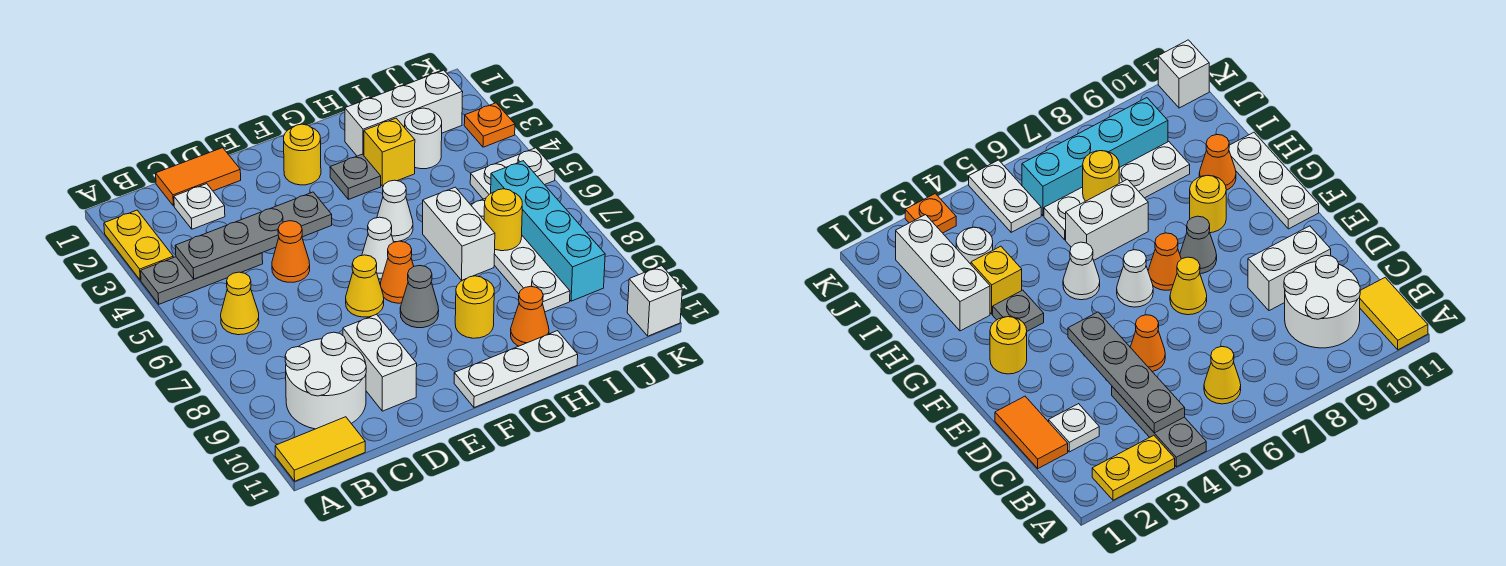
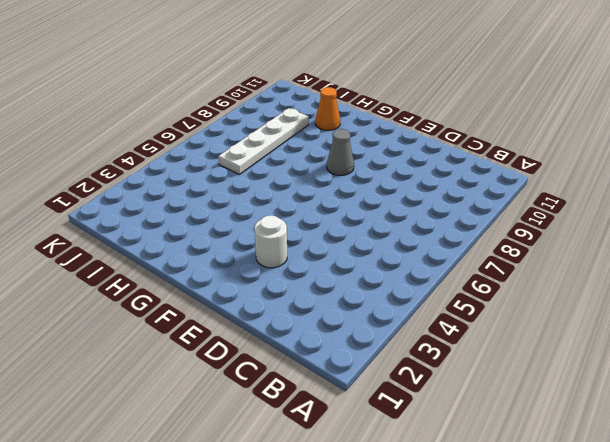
white 1x1 round brick [254,215,287,268] -> white 1x1 round brick moved to [405,108,442,169]
none -> yellow 1x2 plate [104,210,173,280]
none -> grey 1x3 plate [141,253,263,304]
none -> yellow 1x2 tile [275,417,365,481]
none -> yellow 1x1 cone [221,272,259,335]

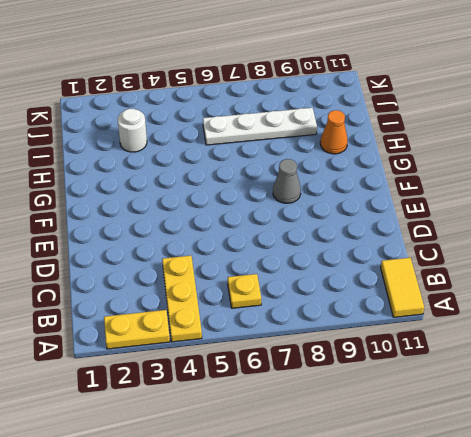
yellow 1x3 plate [162,256,202,342] -> grey 1x3 plate [141,253,263,304]
yellow 1x1 plate [228,274,261,308] -> yellow 1x1 cone [221,272,259,335]
none -> white 2x2 round brick [285,332,366,429]
none -> orange 1x2 tile [156,148,241,206]
none -> white 1x1 plate [174,184,225,229]
none -> orange 1x1 cone [272,221,310,282]

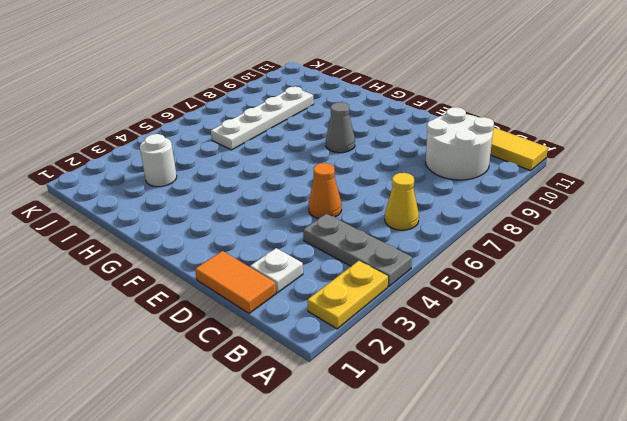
none -> white 1x2 brick [343,314,417,411]
none -> yellow 1x1 cone [346,255,384,317]
none -> yellow 1x1 round brick [284,124,321,185]
none -> white 1x1 cone [362,217,393,279]

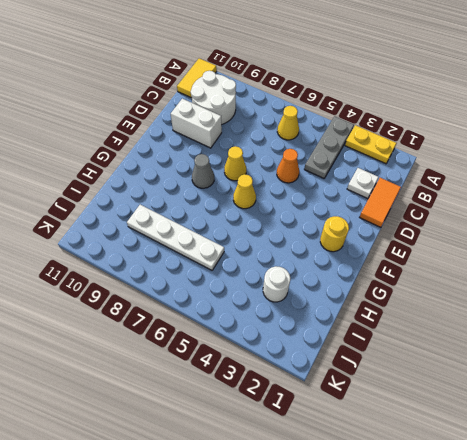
yellow 1x1 cone [233,174,256,209] -> white 1x1 cone [362,217,393,279]
none -> orange 1x1 cone [381,241,414,303]
none -> white 1x3 plate [454,331,578,408]
none -> grey 1x1 plate [330,154,381,199]
none -> white 1x1 cone [377,180,413,242]

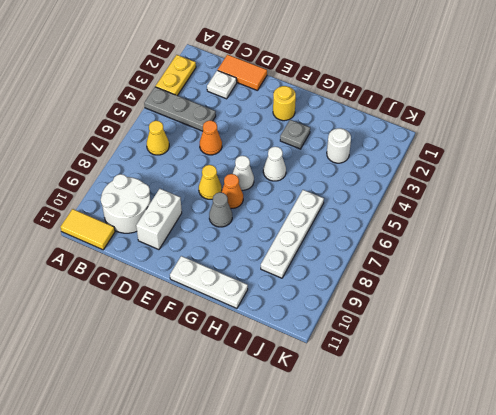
none -> yellow 1x1 round brick [455,276,494,338]
none -> white 1x3 brick [345,70,463,156]
none -> yellow 1x1 brick [364,118,415,186]
none -> white 1x2 brick [423,187,495,280]

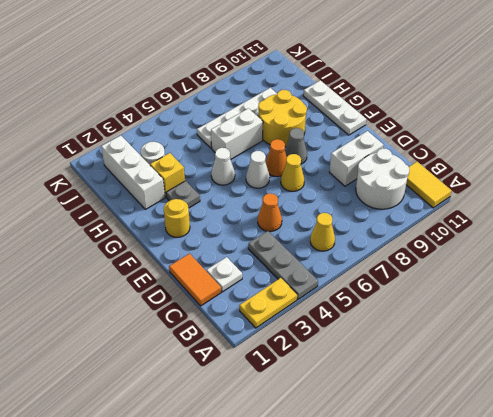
yellow 2x2 round brick [258,90,307,147] -> yellow 1x1 round brick [455,276,494,338]
none -> orange 1x1 cone [511,286,549,346]
none -> white 1x2 plate [470,148,555,199]
none -> cyan 1x4 brick [491,161,605,301]
none -> orange 1x1 plate [464,103,515,147]

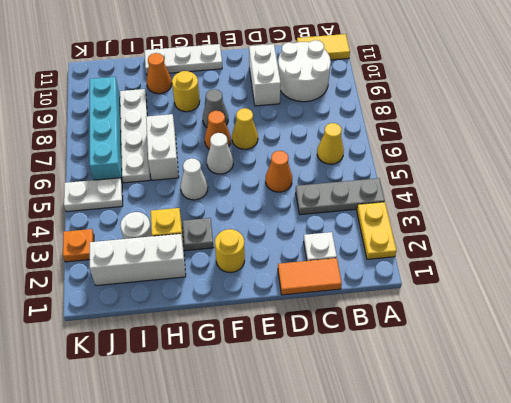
none -> white 1x1 brick [627,266,682,336]
none -> grey 1x4 plate [175,192,332,279]
none -> yellow 1x1 round brick [484,189,522,251]

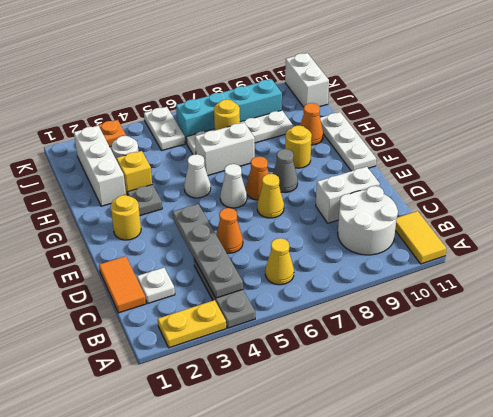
white 1x2 brick [285,53,329,107] -> white 1x1 brick [627,266,682,336]

